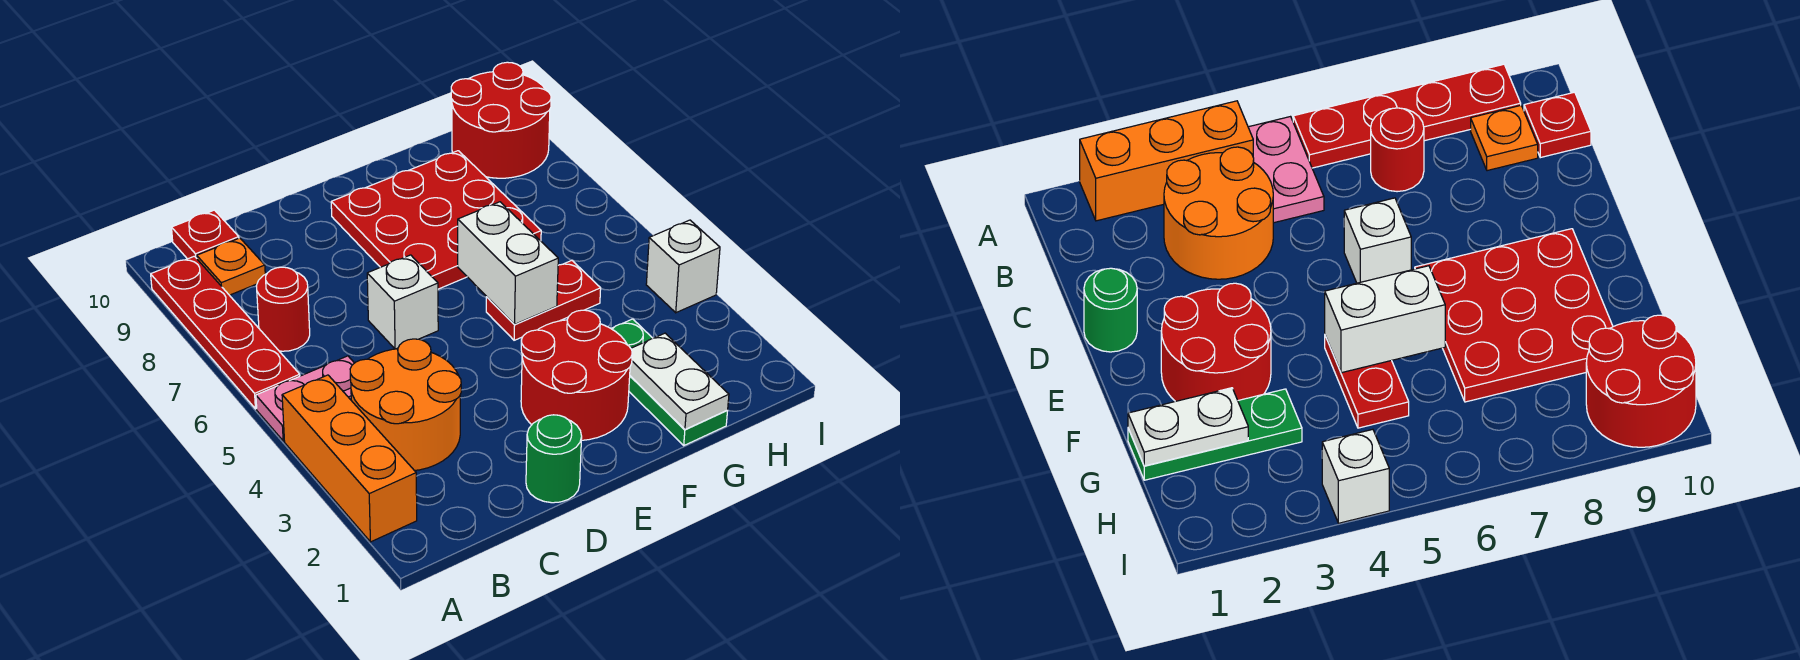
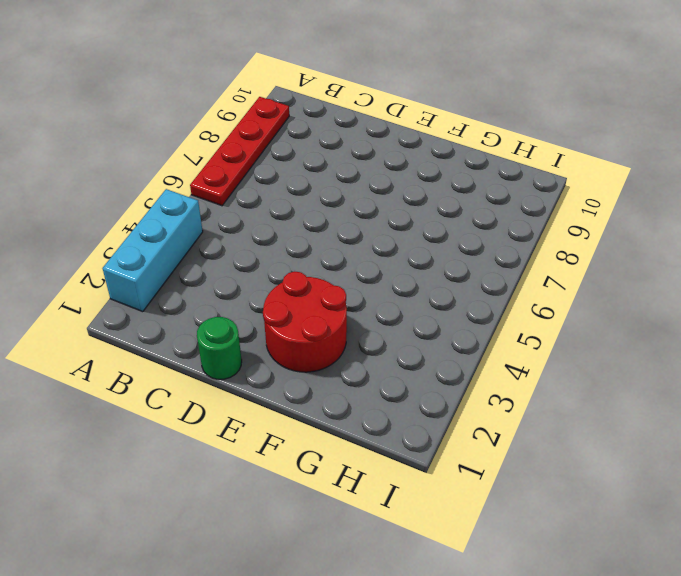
cyan 1x3 brick [102,189,203,312] -> orange 1x3 brick [282,375,417,542]
none -> pink 1x2 plate [256,356,354,441]
none -> orange 2x2 round brick [350,339,461,471]
none -> red 1x1 round brick [256,267,310,351]

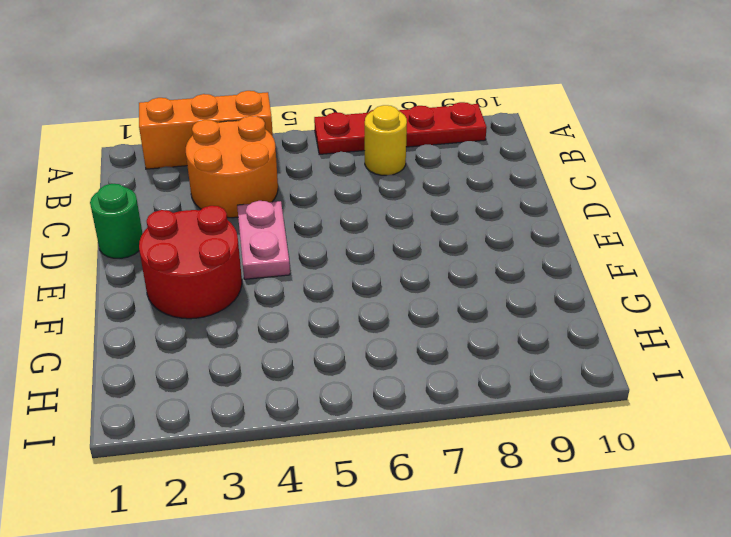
yellow 1x1 round brick [365,105,407,175] -> red 1x1 round brick [256,267,310,351]
pink 1x2 plate [237,201,290,279] -> pink 1x2 plate moved to [256,356,354,441]
none -> orange 1x1 plate [197,238,265,295]
none -> red 1x1 plate [172,210,239,259]
none -> white 1x1 brick [367,255,438,349]

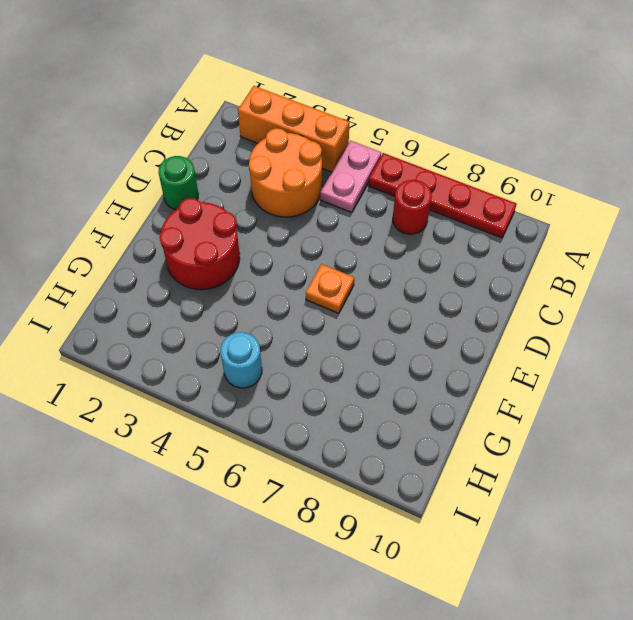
orange 1x1 plate [306,264,354,313] -> orange 1x1 plate moved to [197,238,265,295]
cyan 1x1 round brick [221,332,262,388] -> none
none -> red 1x1 plate [172,210,239,259]
none -> white 1x1 brick [367,255,438,349]
none -> red 3x3 plate [331,151,541,289]

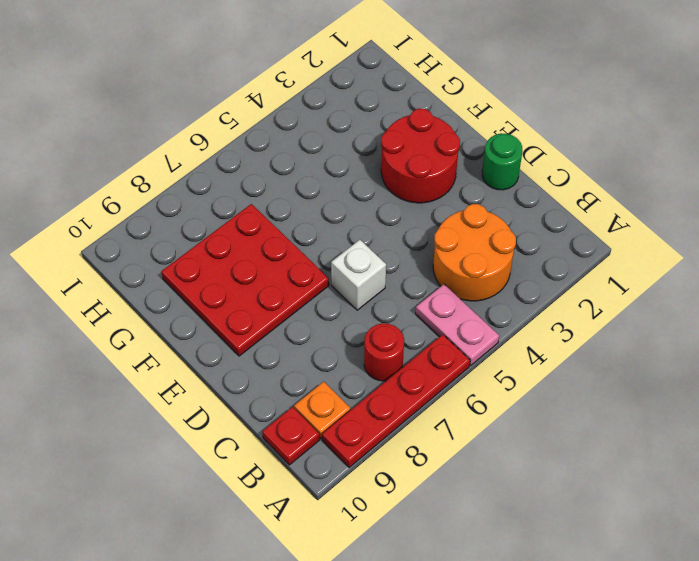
none -> orange 1x3 brick [282,375,417,542]
none -> red 1x2 plate [486,261,601,340]
none -> green 1x3 plate [611,319,728,445]

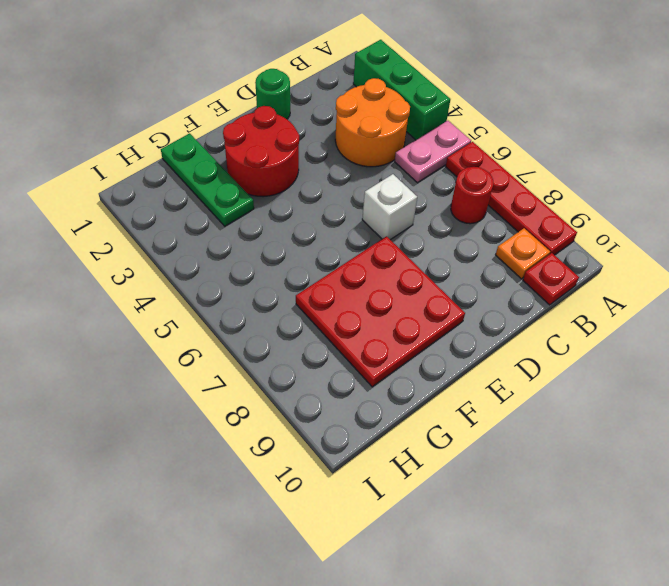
green 1x3 brick [353,40,450,140] -> orange 1x3 brick [282,375,417,542]
none -> red 1x2 plate [486,261,601,340]
none -> red 2x2 round brick [451,62,551,178]
none -> white 1x1 brick [646,220,720,313]

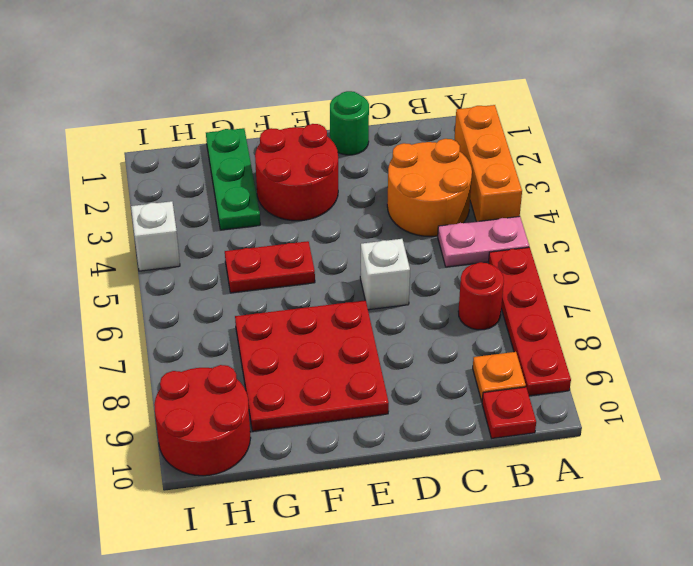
none -> white 1x2 brick [458,202,558,325]
none -> white 1x2 plate [630,333,729,429]

